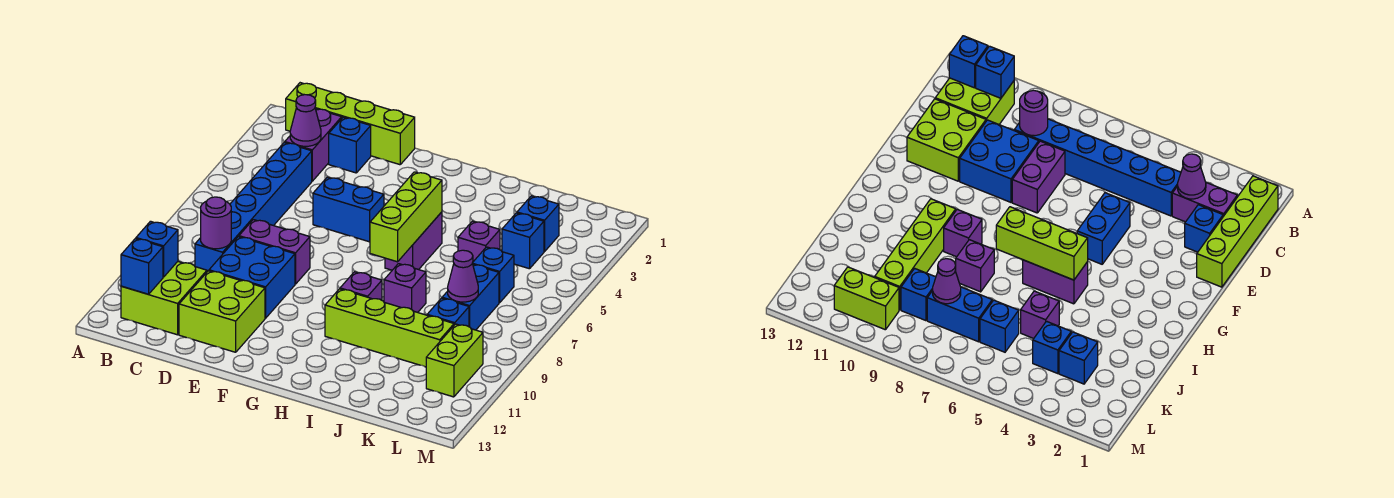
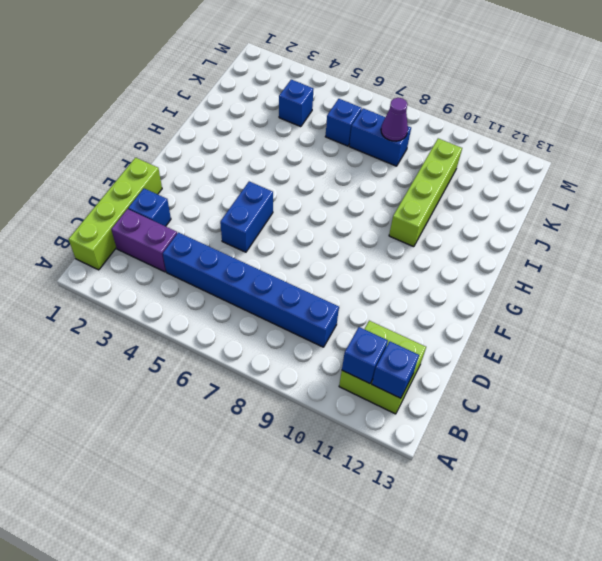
none -> purple 1x2 brick [239,220,310,284]
none -> blue 2x2 brick [209,237,295,318]
none -> lime 2x2 brick [179,271,265,352]

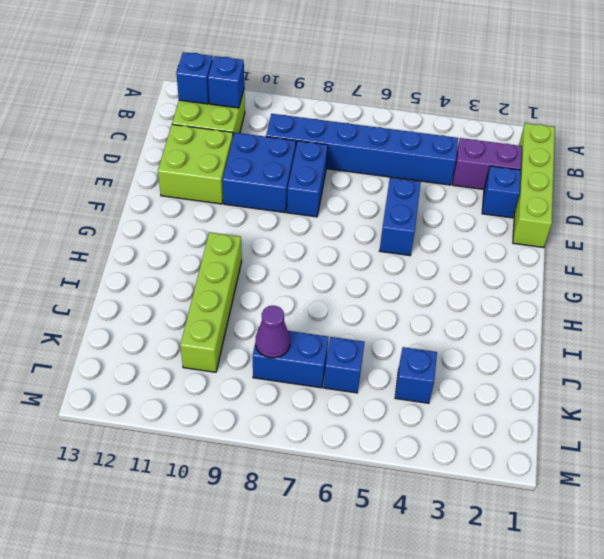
blue 1x2 brick [287,141,328,217] -> purple 1x2 brick [239,220,310,284]
none -> purple 1x2 brick [385,212,442,270]
none -> purple 1x1 brick [340,272,382,300]
none -> purple 1x1 brick [384,264,426,312]

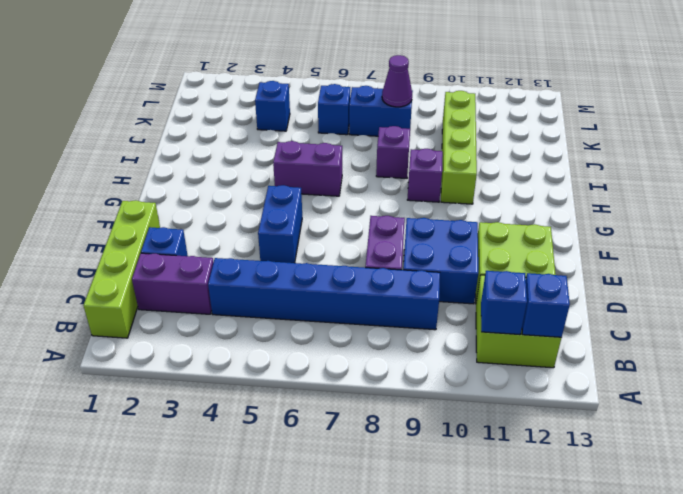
none -> purple 1x1 brick [458,221,500,262]
none -> blue 1x1 brick [517,196,559,252]
none -> blue 1x1 brick [427,298,469,327]

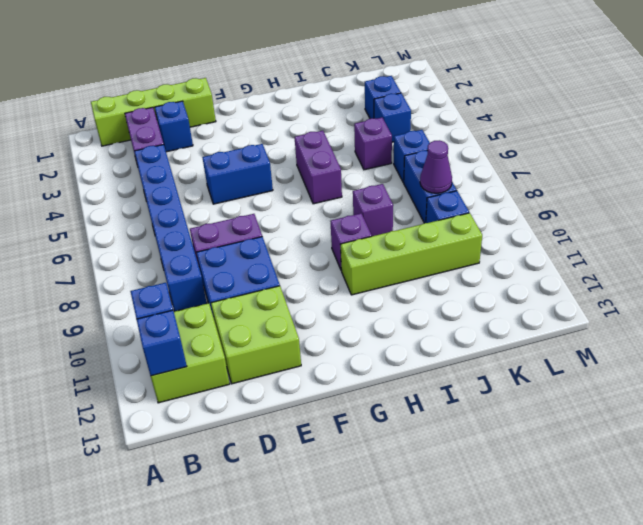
none -> lime 1x2 brick [426,324,483,397]
none -> purple 1x1 cone [290,95,321,146]
none -> purple 1x1 round brick [201,197,231,249]

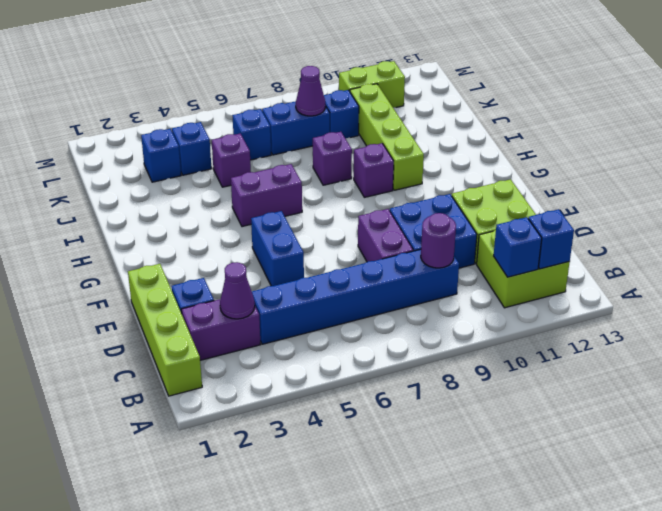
none -> lime 1x3 brick [370,172,442,262]

